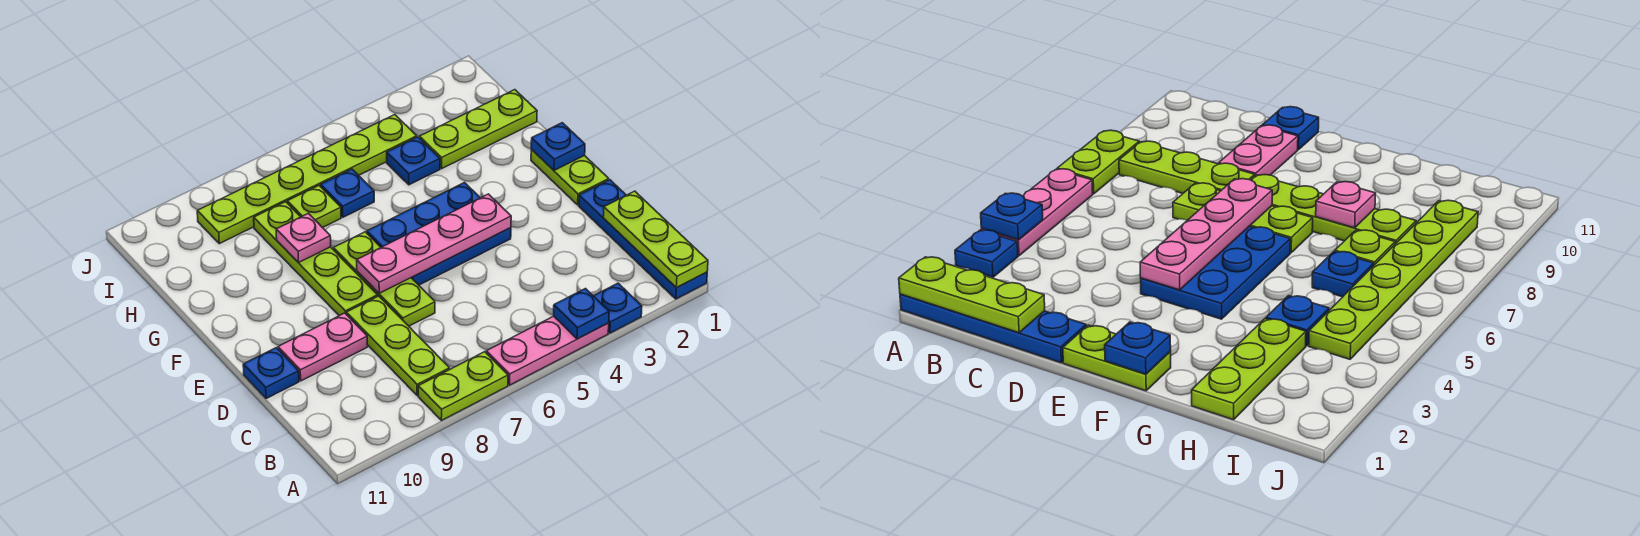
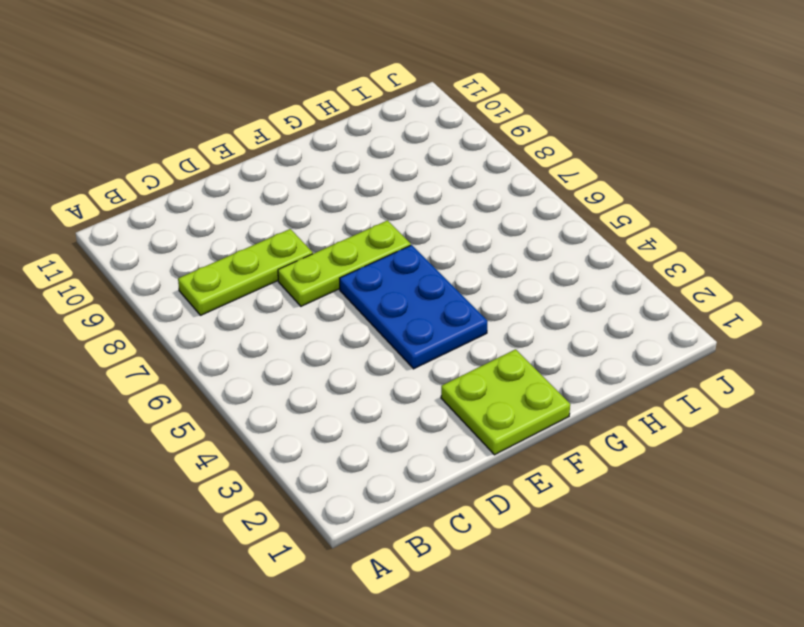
lime 2x2 plate [441,349,570,455] -> lime 1x2 plate [531,150,609,205]
none -> blue 1x4 plate [579,180,707,299]
none -> blue 1x1 plate [594,283,642,333]
none -> pink 1x3 plate [486,316,609,385]

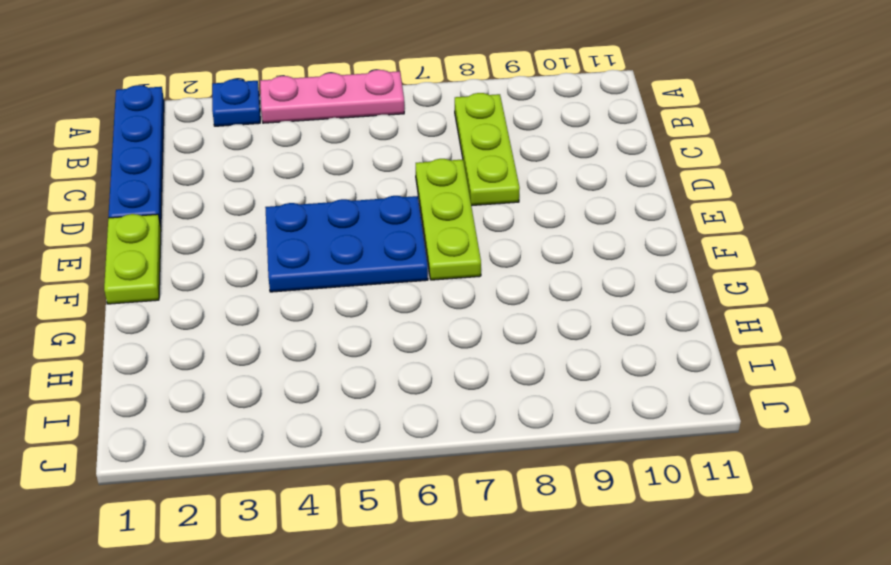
none -> lime 1x2 plate [418,352,508,421]
none -> pink 1x2 plate [278,313,367,381]
none -> blue 1x1 plate [243,348,299,399]

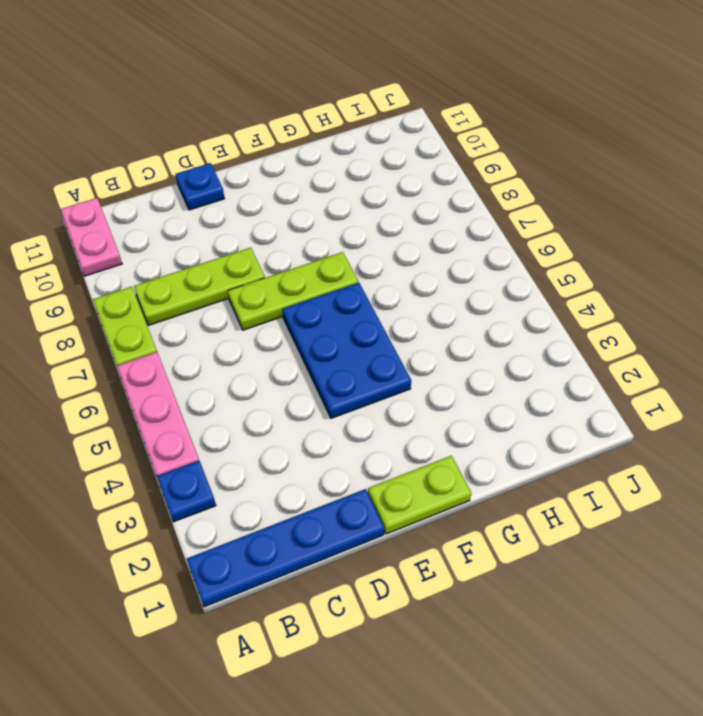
pink 1x2 plate [60,198,122,276] -> pink 1x2 plate moved to [278,313,367,381]
none -> lime 1x4 plate [254,202,378,316]
none -> lime 1x3 plate [419,90,537,169]
none -> blue 1x1 plate [387,137,440,185]

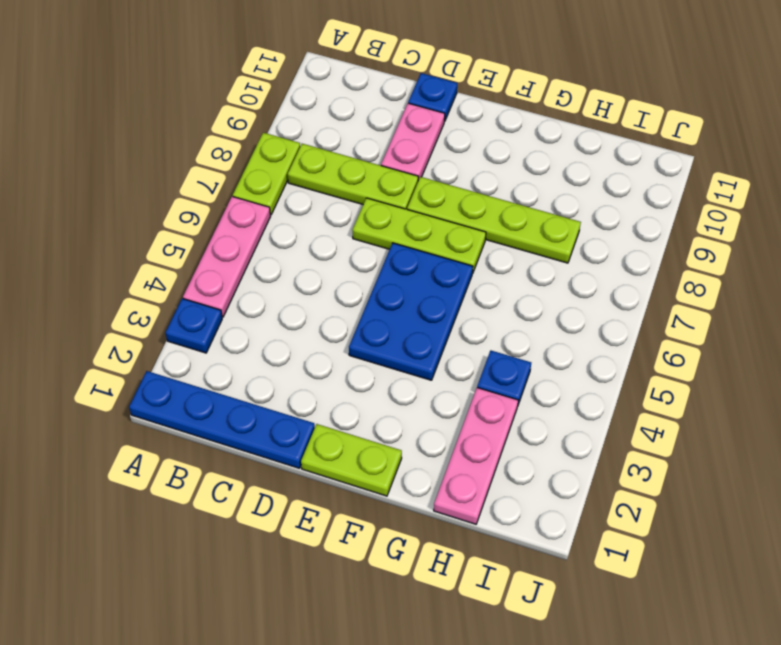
pink 1x3 plate [434,388,518,524] -> lime 1x3 plate [419,90,537,169]
none -> blue 1x1 plate [321,169,374,217]
none -> lime 1x1 plate [287,186,341,228]
none -> lime 1x6 plate [197,115,417,244]

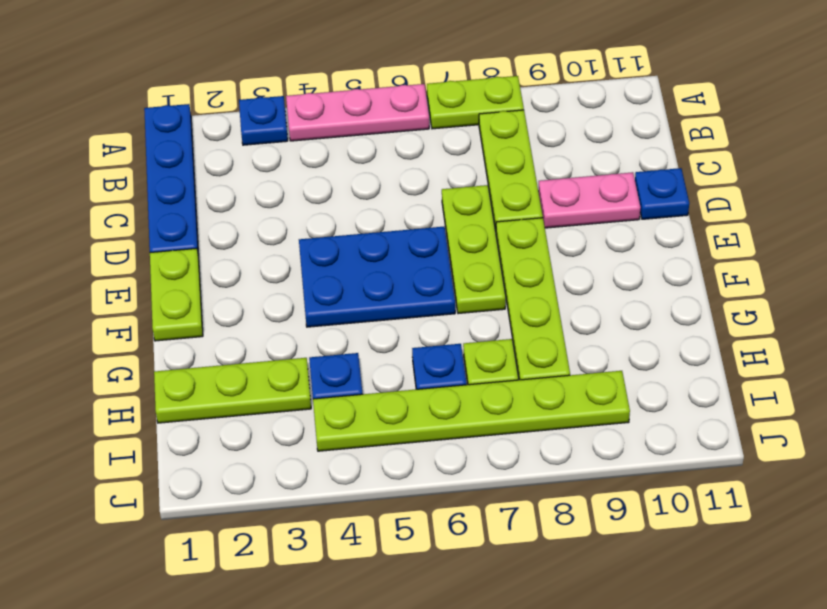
none -> lime 1x3 plate [603,191,708,288]
none -> blue 1x1 plate [554,289,609,339]
none -> pink 1x4 plate [357,194,511,293]

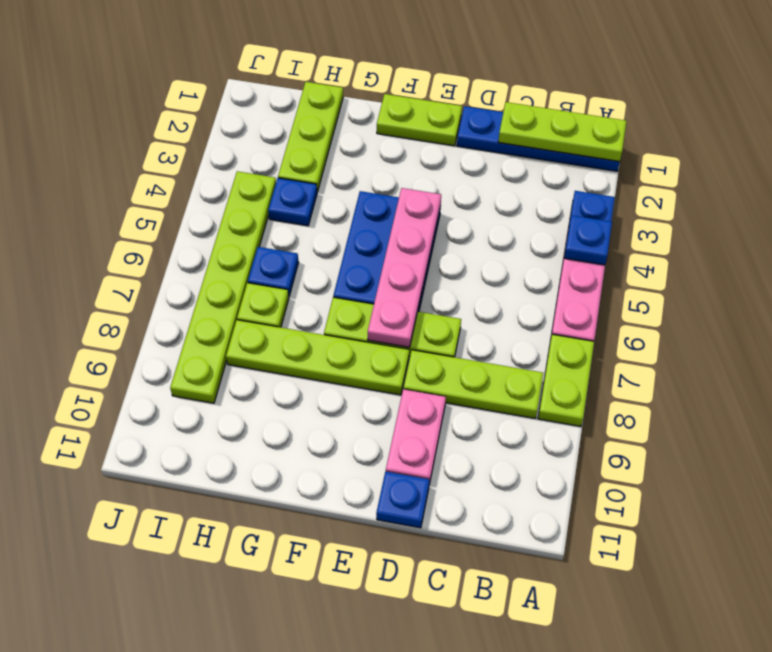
none -> blue 1x1 plate [531,123,585,170]
none -> pink 1x1 plate [276,213,331,263]

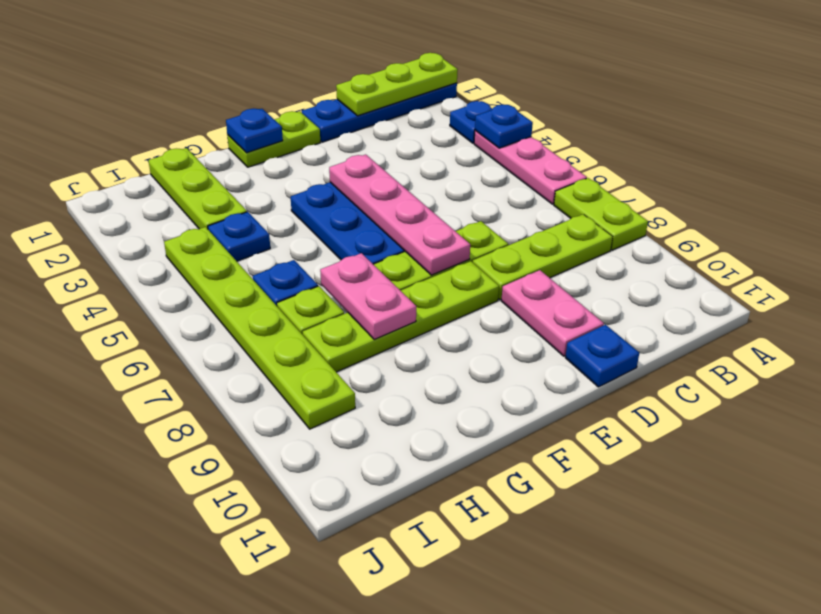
pink 1x2 plate [320,253,416,340] -> pink 1x1 plate [276,213,331,263]

